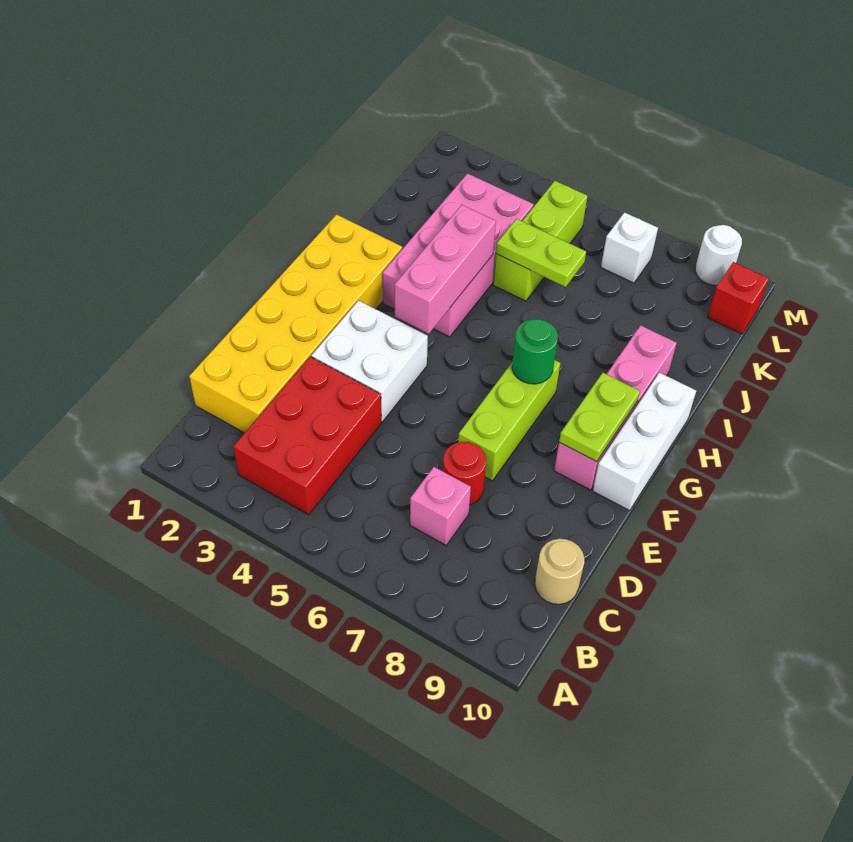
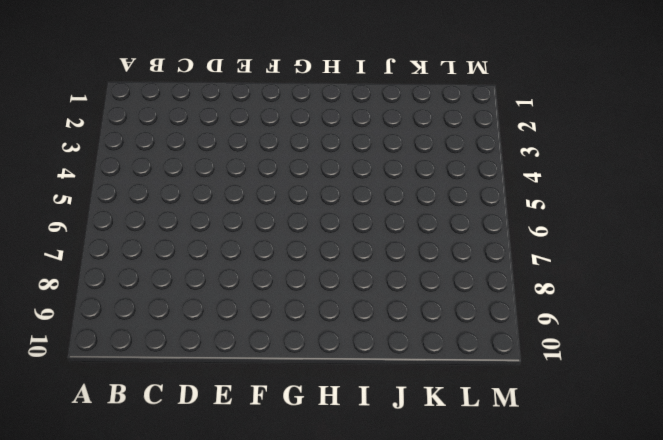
none -> red 2x3 brick [233,357,381,515]
none -> yellow 2x6 brick [189,215,402,433]
none -> pink 1x1 brick [410,467,471,545]

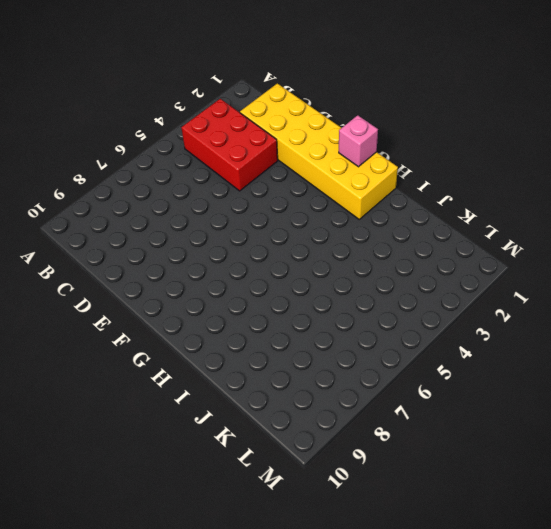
pink 1x1 brick [339,115,378,167] -> pink 1x1 brick moved to [410,467,471,545]
none -> tan 1x1 round brick [535,539,584,604]
none -> red 1x1 round brick [443,442,486,505]
none -> white 2x2 brick [311,301,428,422]

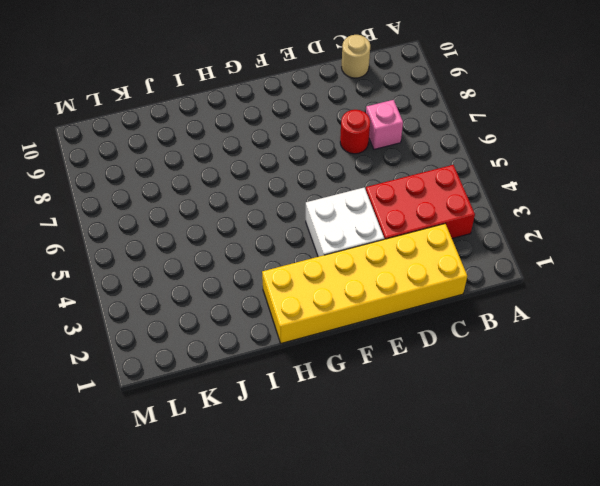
none -> lime 1x3 brick [458,360,560,481]
none -> pink 1x4 brick [554,325,676,490]
none -> white 1x3 brick [593,373,696,511]

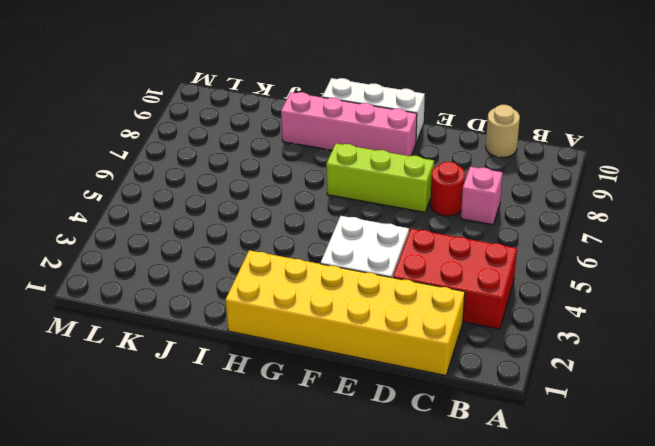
none -> pink 2x4 brick [383,173,534,337]
none -> lime 1x3 brick [493,181,587,301]
none -> white 1x1 brick [601,213,658,283]

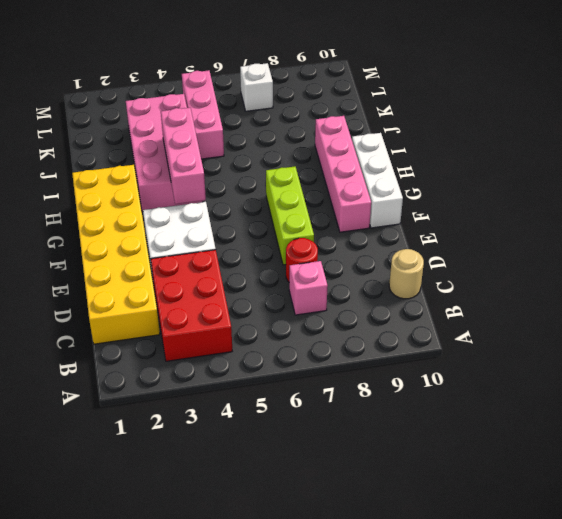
pink 1x3 brick [182,70,224,159] -> lime 1x3 brick [493,181,587,301]
none -> red 1x1 brick [707,262,769,334]
none -> white 1x1 round brick [695,225,742,285]
none -> lime 1x2 plate [559,373,640,462]

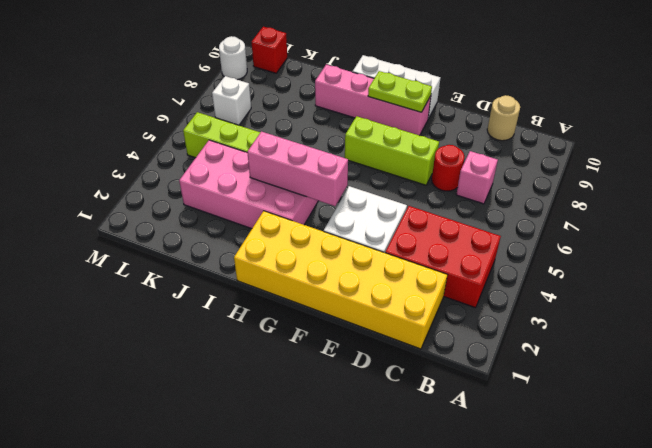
none -> green 1x1 round brick [512,319,558,384]
none -> lime 1x2 plate [496,219,586,287]

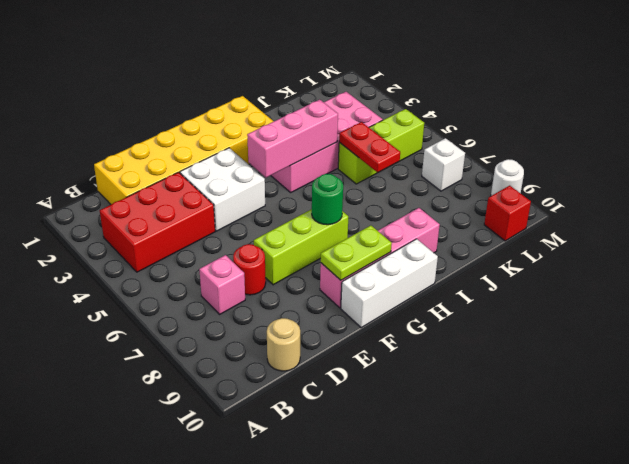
red 1x2 plate [339,122,400,173] -> lime 1x2 plate [496,219,586,287]

